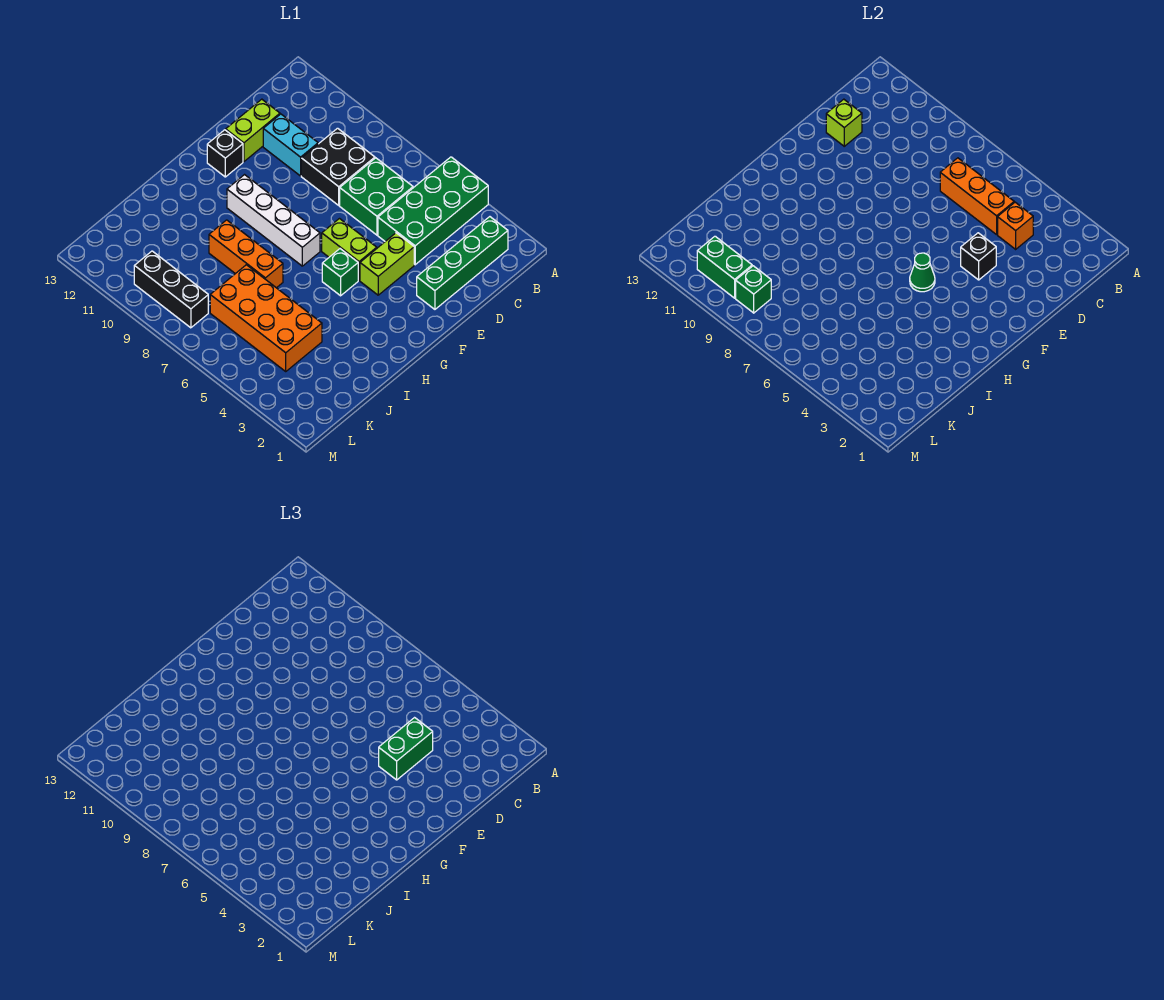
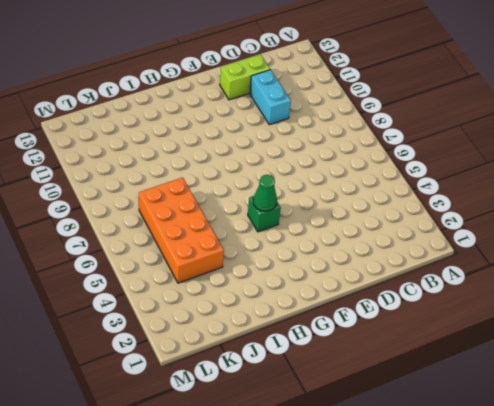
none -> green 2x4 brick [378,157,488,265]
none -> green 1x4 brick [417,217,508,309]
none -> green 2x2 brick [340,158,413,235]

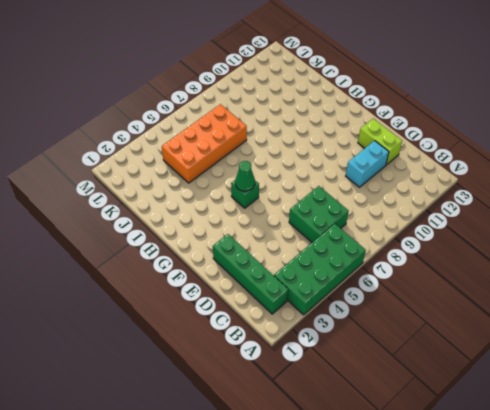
green 2x4 brick [274,224,366,315] -> green 2x4 brick turned to [378,157,488,265]
none -> black 2x2 brick [301,128,375,205]
none -> lime 1x2 brick [360,233,414,295]
none -> lime 1x2 brick [322,219,377,280]

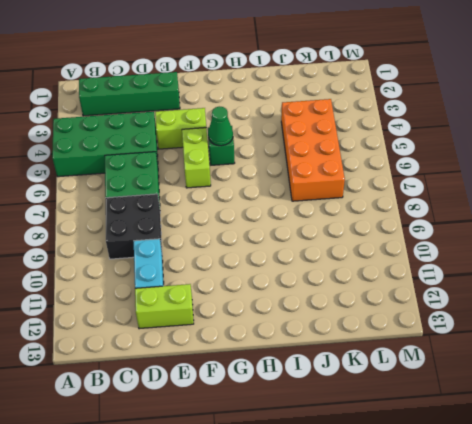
none -> black 1x1 brick [207,130,243,177]
none -> white 1x4 brick [227,175,320,266]
none -> orange 1x3 brick [209,220,283,288]

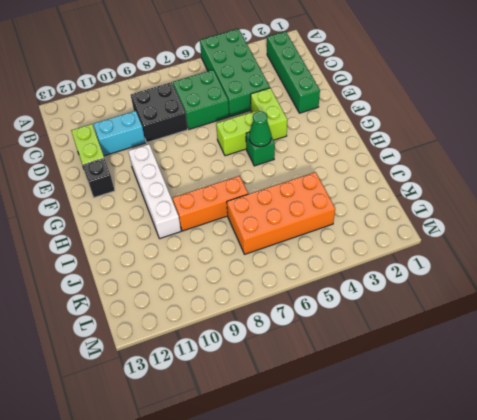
white 1x4 brick [128,144,181,239] -> white 1x4 brick turned to [227,175,320,266]
none -> black 1x3 brick [134,251,208,328]
none -> orange 1x1 brick [998,202,1033,249]
none -> orange 1x3 brick [940,158,1014,235]

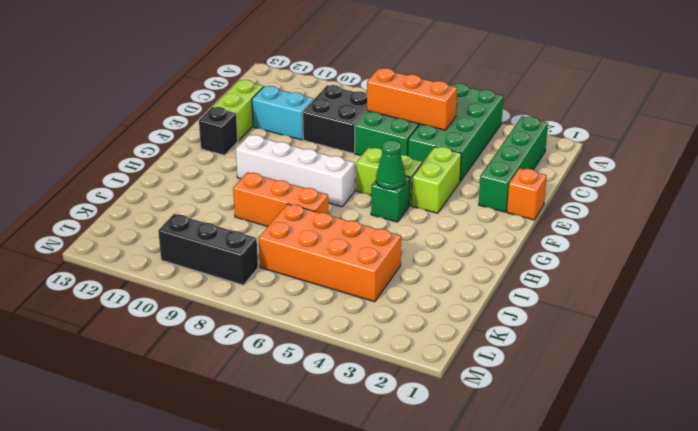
orange 1x1 brick [507,168,547,220] -> orange 1x1 brick moved to [998,202,1033,249]
none -> lime 1x1 brick [826,99,862,146]
none -> black 1x1 brick [961,233,996,280]
none -> green 1x1 brick [736,266,771,313]

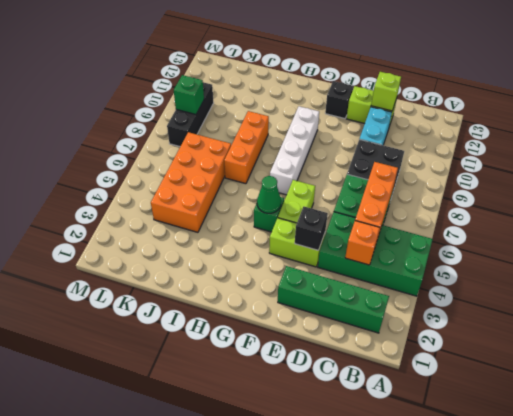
none -> green 1x2 brick [697,236,752,298]
none -> green 1x2 brick [379,718,433,780]

